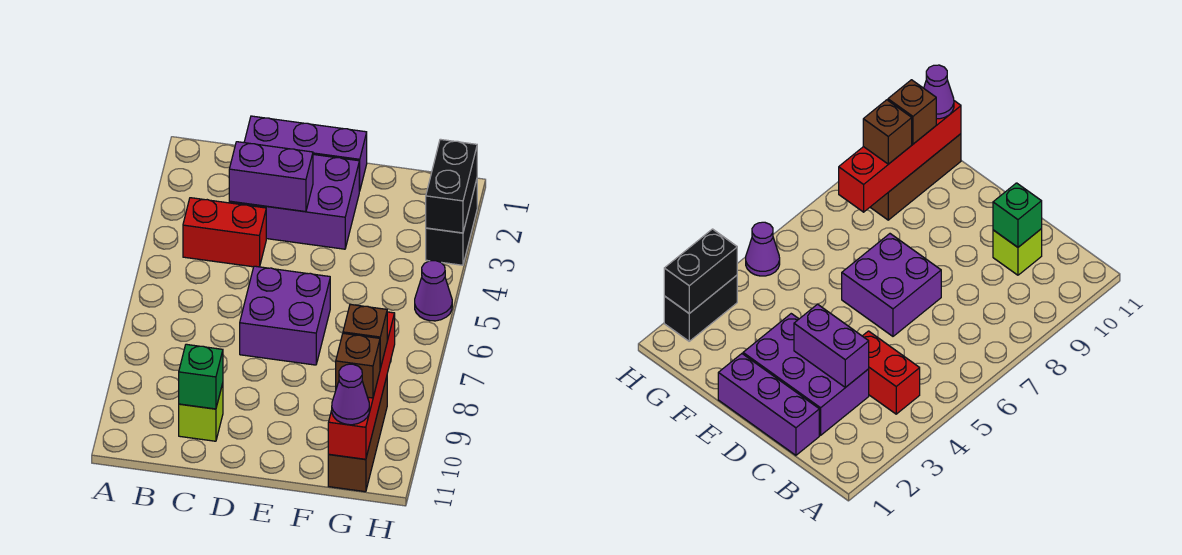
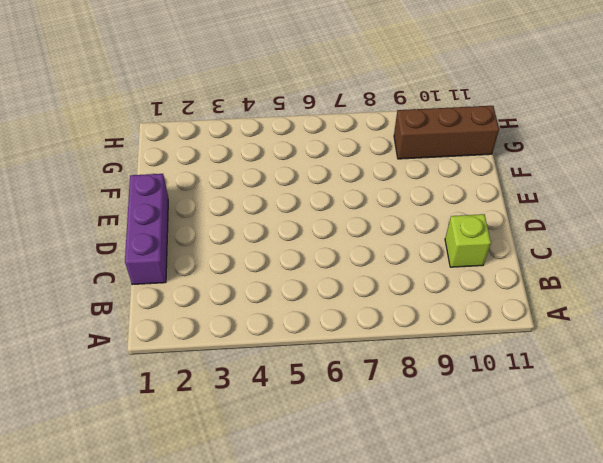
none -> red 1x2 brick [183,198,266,267]
none -> purple 2x3 brick [229,154,359,249]
none -> purple 2x2 brick [240,266,330,365]

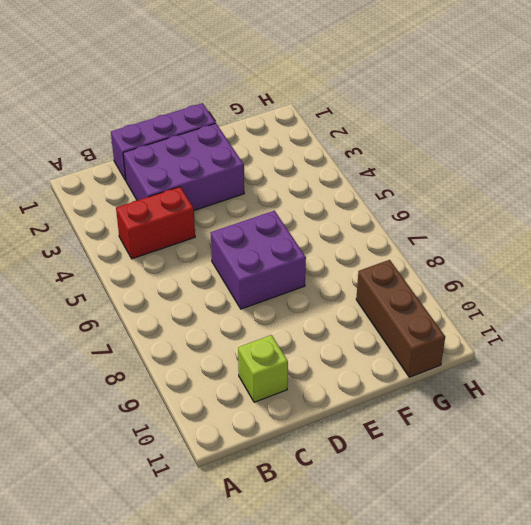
none -> black 1x2 brick [426,180,477,265]
none -> purple 1x1 cone [415,261,452,321]
none -> purple 1x2 brick [229,142,313,212]

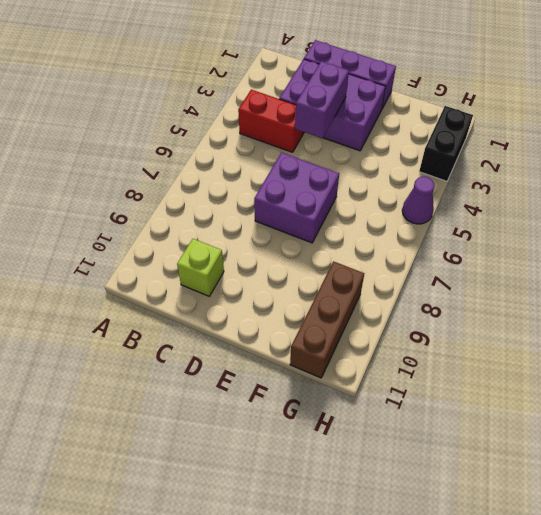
purple 1x2 brick [295,61,349,138] -> purple 1x2 brick turned to [229,142,313,212]
none -> green 1x1 brick [179,344,223,409]
none -> red 1x4 brick [328,312,395,459]
none -> black 1x2 brick [426,139,477,233]

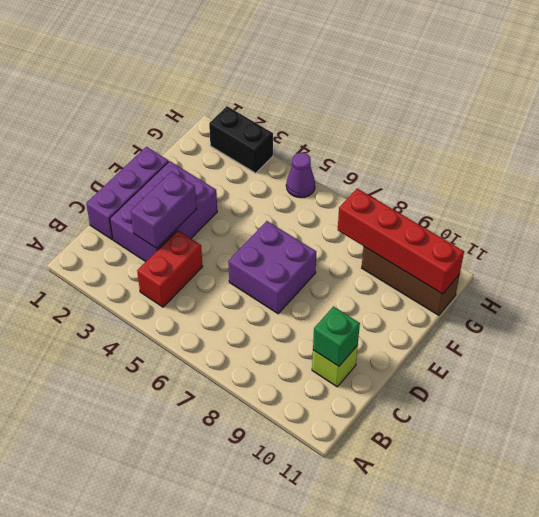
none -> black 1x2 brick [426,139,477,233]
none -> brown 1x1 brick [343,304,387,368]
none -> brown 1x1 brick [336,333,380,398]

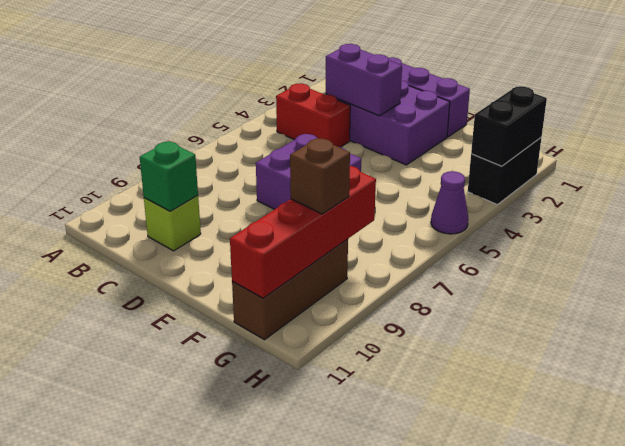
none -> brown 1x1 brick [336,333,380,398]
none -> purple 1x1 cone [332,364,369,425]

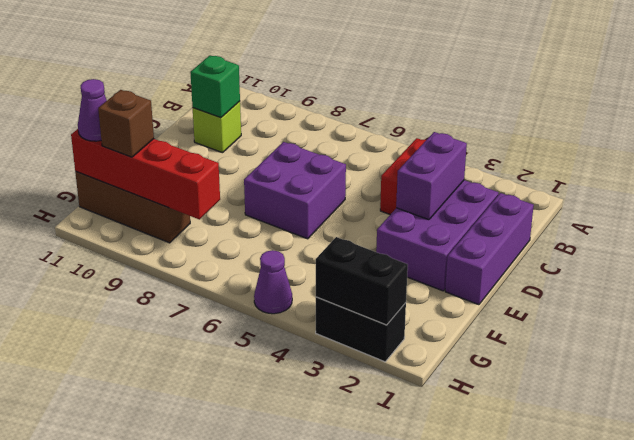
none -> brown 1x1 brick [343,304,387,368]

